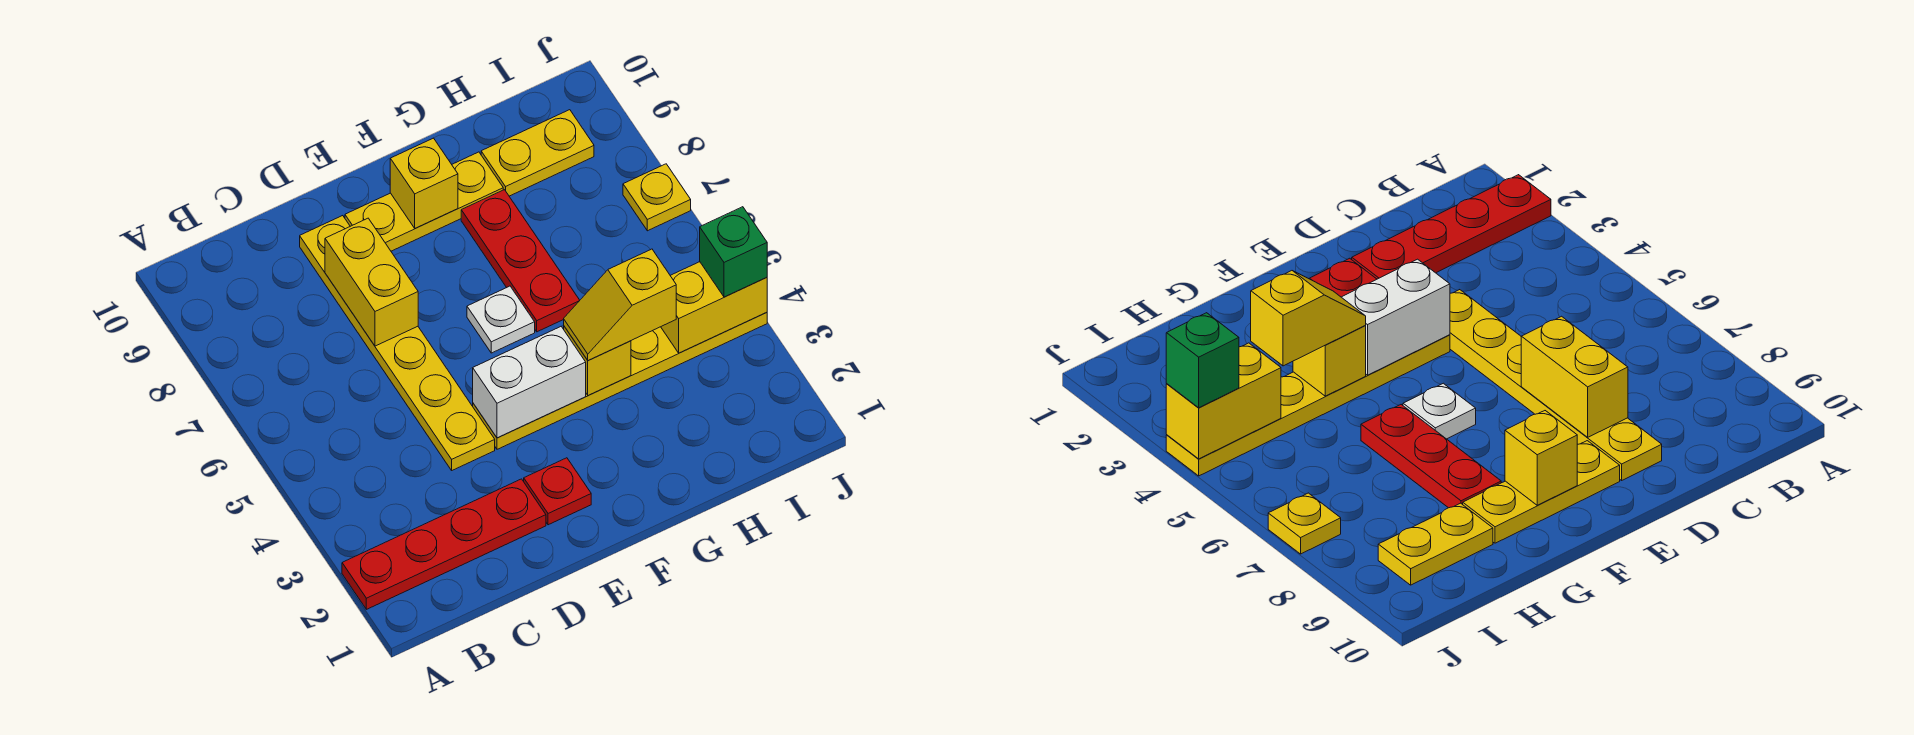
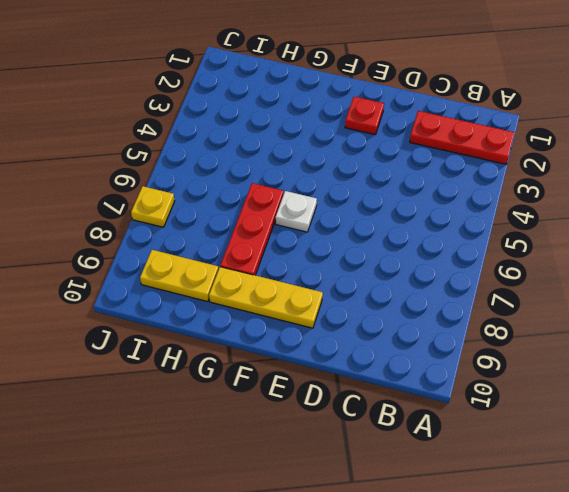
red 1x3 plate [410,111,514,164] -> red 1x4 plate [342,479,546,609]
none -> yellow 1x6 plate [300,216,495,470]
none -> yellow 1x6 plate [473,313,767,449]
none -> yellow 1x2 brick [325,218,418,346]

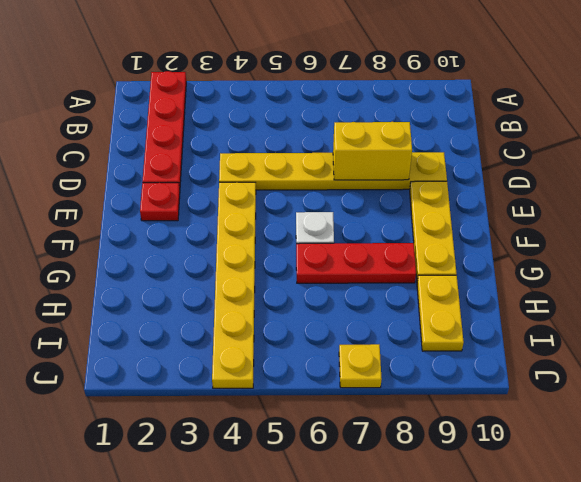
none -> white 1x2 brick [473,327,586,438]
none -> yellow 1x1 brick [390,138,458,228]
none -> yellow 1x1 brick [564,327,631,396]

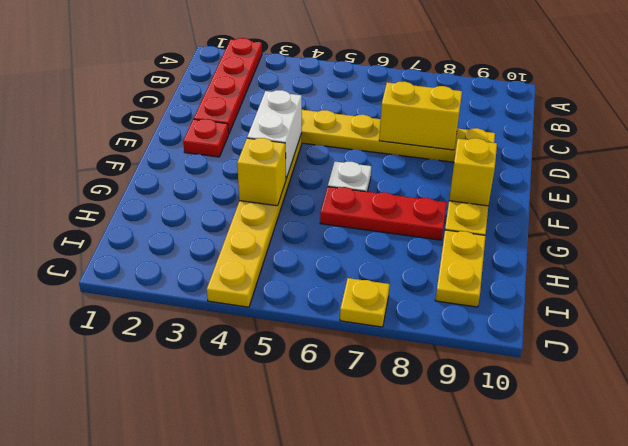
none -> yellow 1x2 brick [661,262,767,353]
none -> yellow 1x2 slope [564,249,676,361]
none -> green 1x1 brick [700,207,767,297]

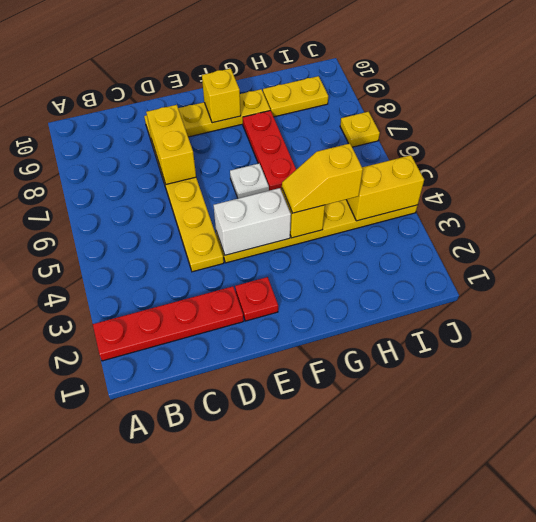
none -> green 1x1 brick [700,207,767,297]

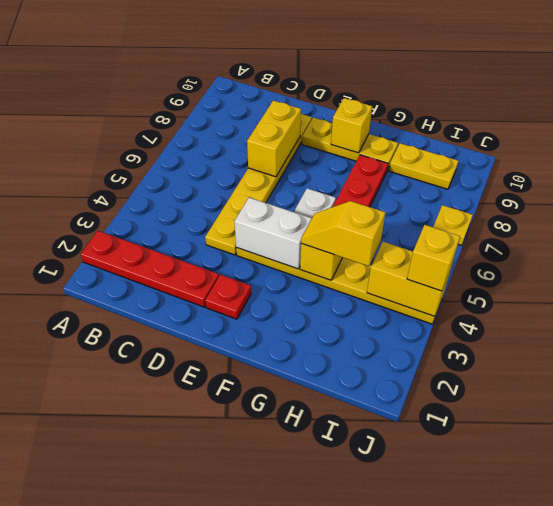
yellow 1x1 brick [407,225,460,291] -> green 1x1 brick [700,207,767,297]

